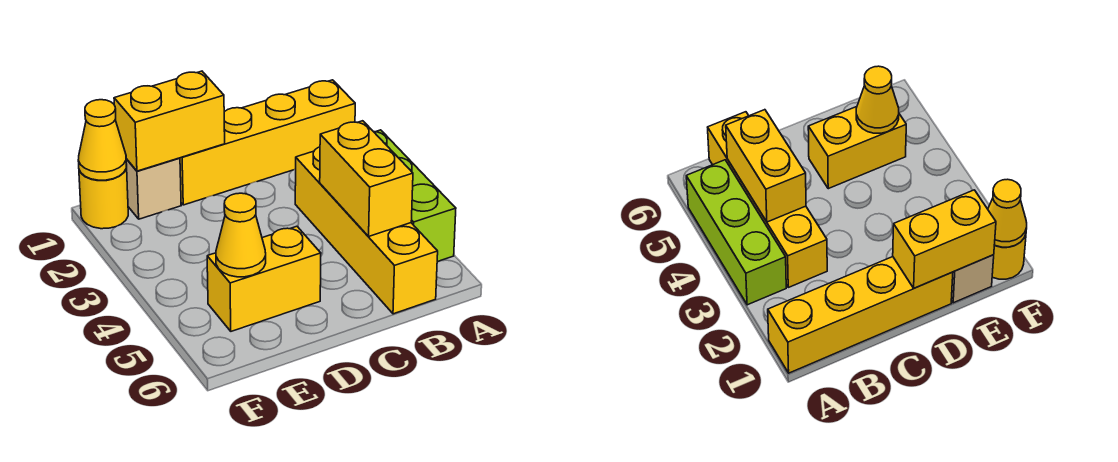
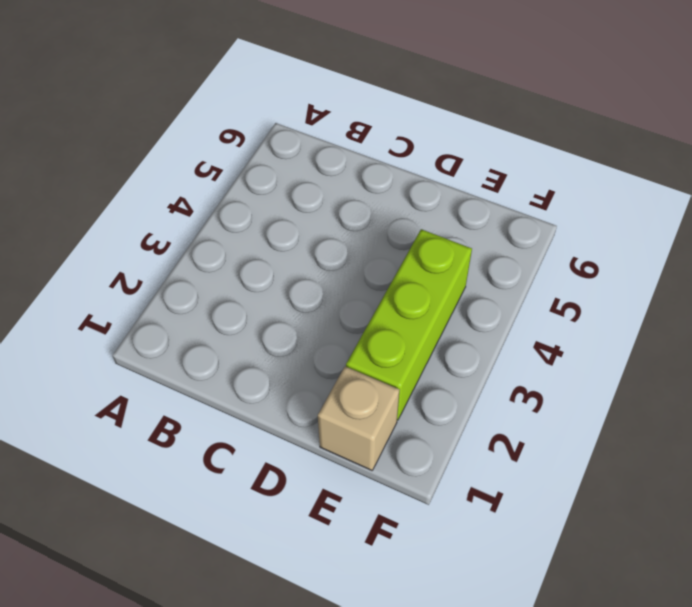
lime 1x3 brick [346,229,472,420] -> lime 1x3 brick moved to [374,130,456,262]
none -> yellow 1x4 brick [180,80,355,205]
none -> yellow 1x4 brick [295,147,438,314]

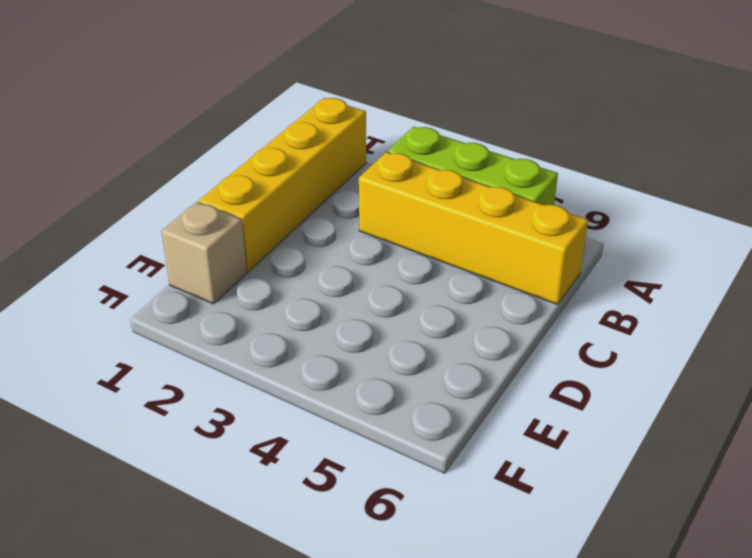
none -> yellow 1x2 brick [207,226,321,331]
none -> yellow 1x1 round brick [79,165,128,229]

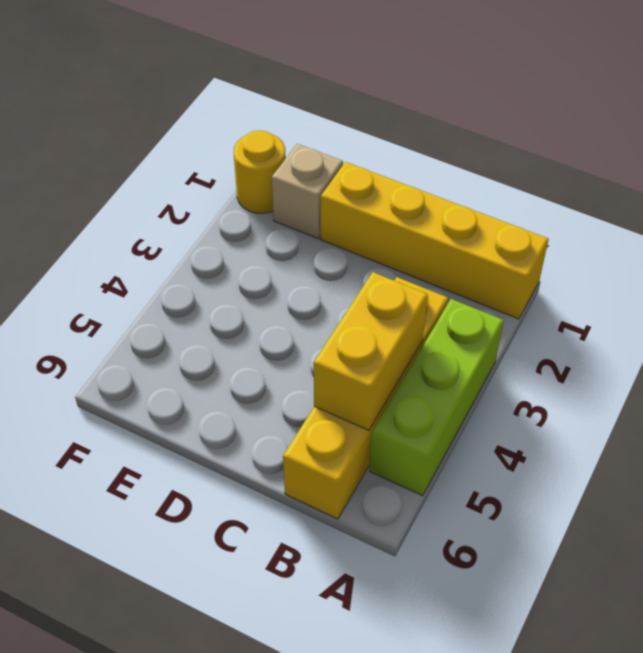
none -> yellow 1x2 brick [207,226,321,331]
none -> yellow 1x2 brick [114,71,225,171]

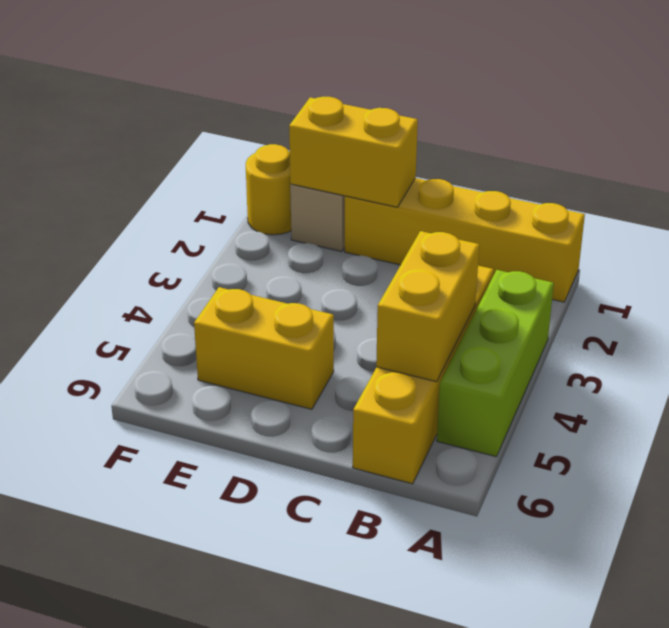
none -> yellow 1x1 cone [216,193,266,277]
none -> yellow 1x1 cone [78,100,126,180]

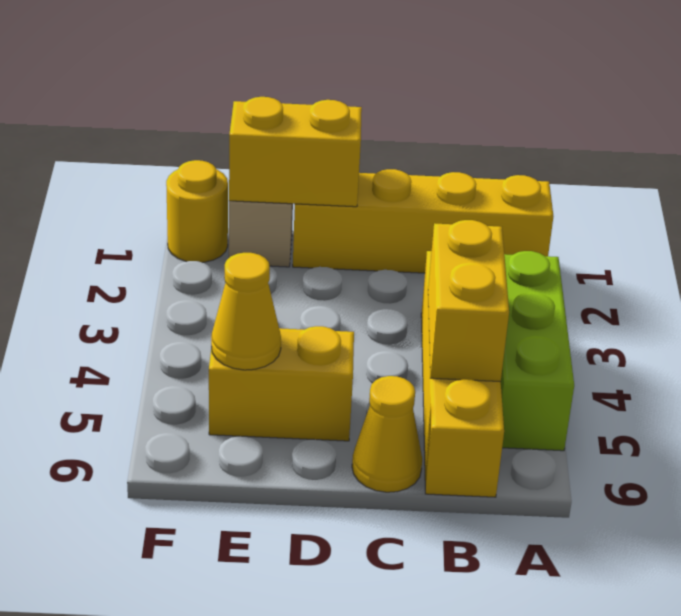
yellow 1x1 cone [352,376,422,492] -> yellow 1x1 cone moved to [78,100,126,180]

